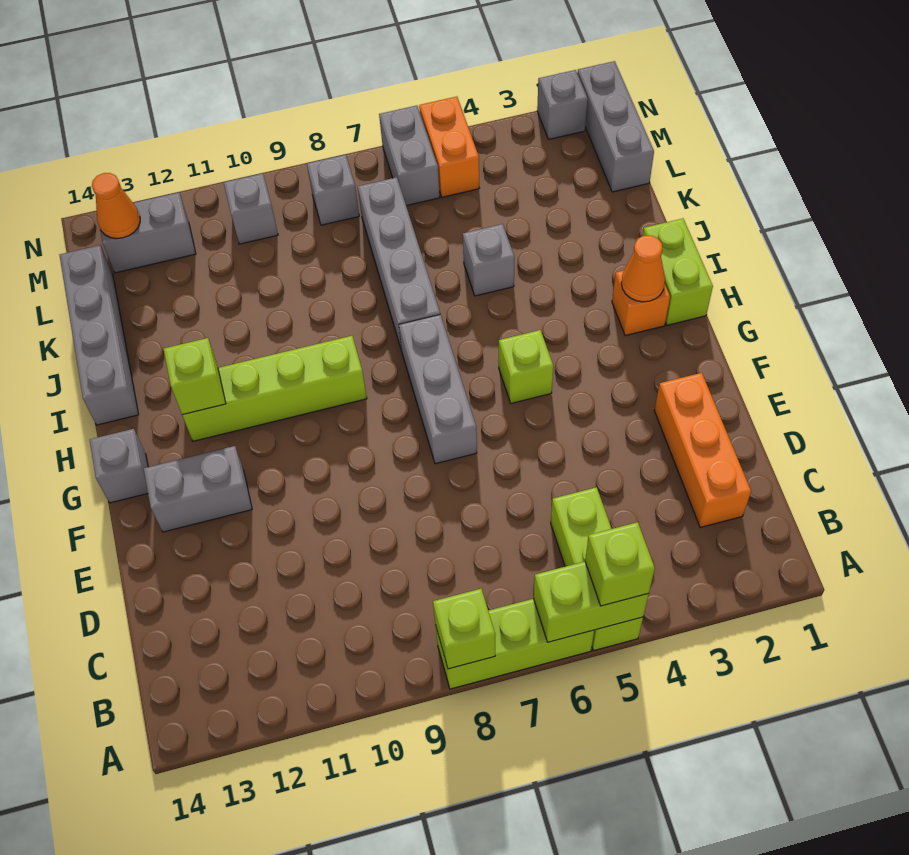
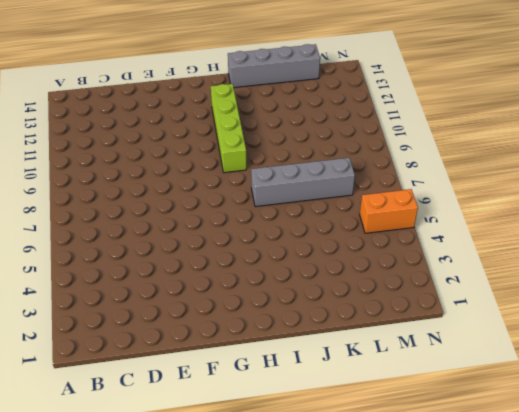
none -> lime 1x3 brick [551,487,643,651]
none -> lime 1x3 brick [436,599,594,689]
none -> orange 1x3 brick [654,373,751,528]

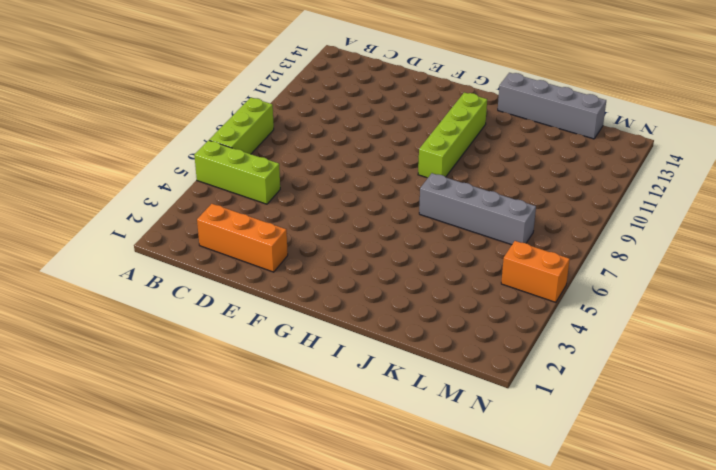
none -> grey 1x3 brick [399,314,477,464]
none -> grey 1x2 brick [144,446,252,532]
none -> lime 1x1 brick [499,330,553,403]

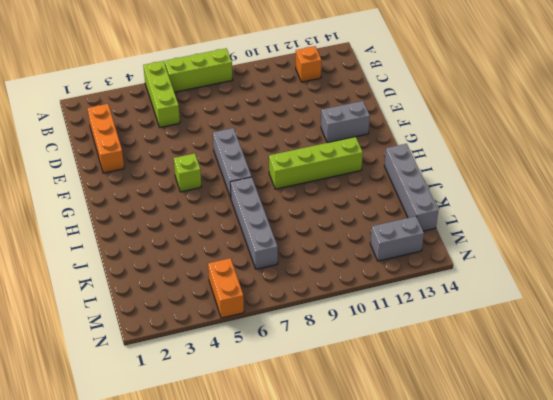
orange 1x1 brick [296,46,321,82] -> orange 1x1 brick moved to [612,271,670,336]
none -> grey 1x1 brick [90,429,148,503]
none -> lime 1x2 brick [643,219,713,325]
none -> grey 1x1 brick [463,224,514,296]

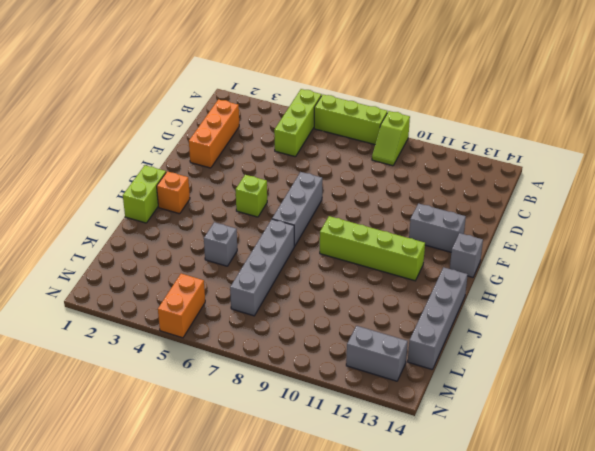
lime 1x2 slope [372,111,410,166] -> none
none -> grey 1x3 brick [577,61,654,192]
none -> grey 1x2 brick [379,106,440,206]
none -> grey 1x1 brick [307,155,359,225]

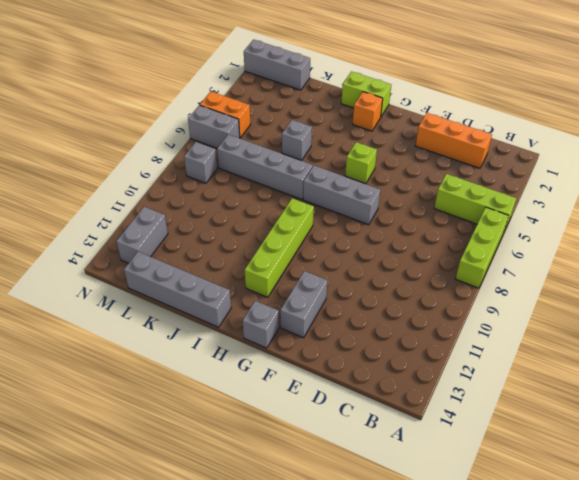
none -> grey 1x1 brick [224,173,278,244]
none -> grey 1x1 brick [537,70,588,139]
none -> lime 1x2 brick [533,562,649,642]

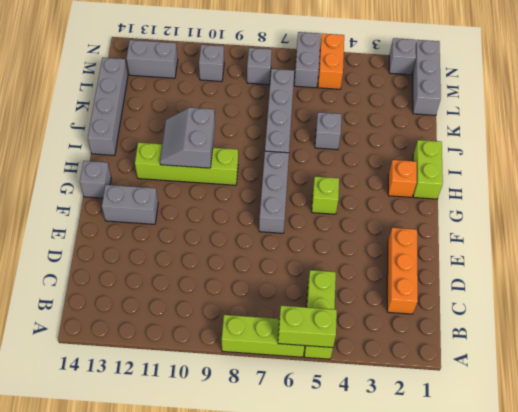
grey 2x2 slope [160,107,215,168] -> none
none -> lime 1x1 brick [433,589,495,669]
none -> orange 1x1 cone [621,235,665,302]
none -> lime 1x1 brick [163,338,226,415]

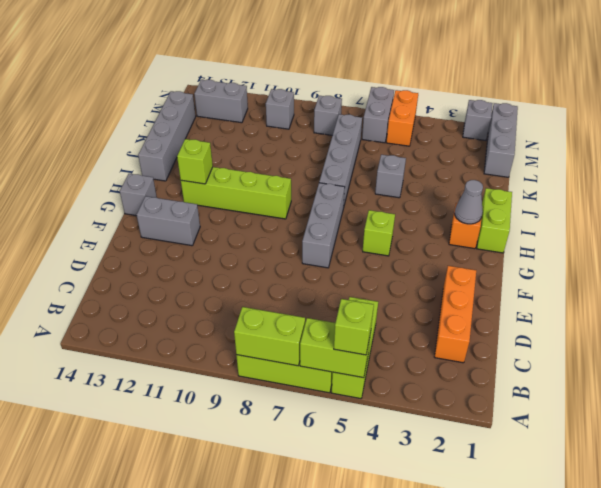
lime 1x2 brick [234,307,305,366] -> lime 1x1 brick [433,589,495,669]
grey 1x1 cone [455,180,483,224] -> orange 1x1 cone [621,235,665,302]
none -> orange 1x1 cone [92,173,140,239]

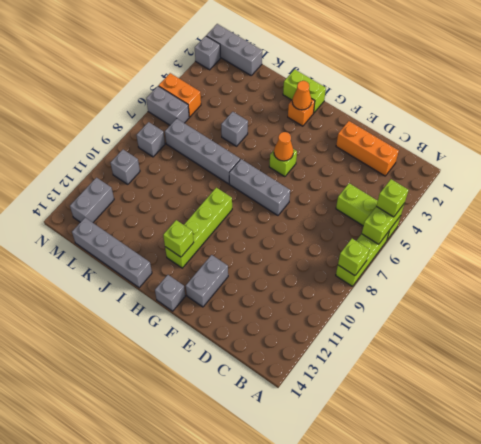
orange 1x1 cone [274,132,294,161] -> orange 1x1 cone moved to [92,173,140,239]

